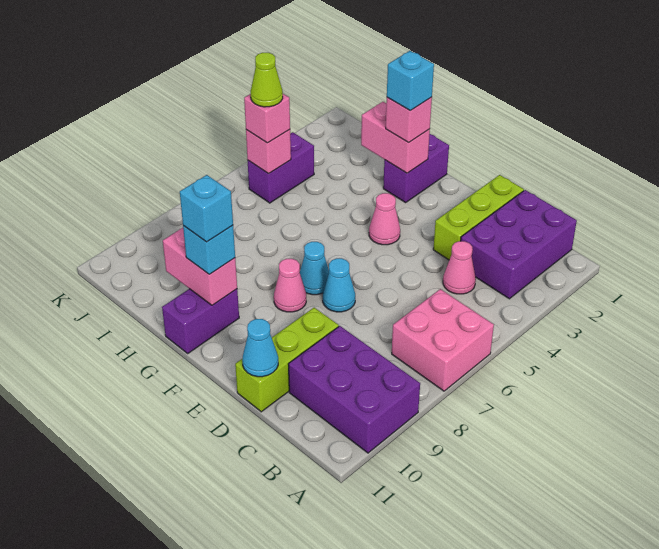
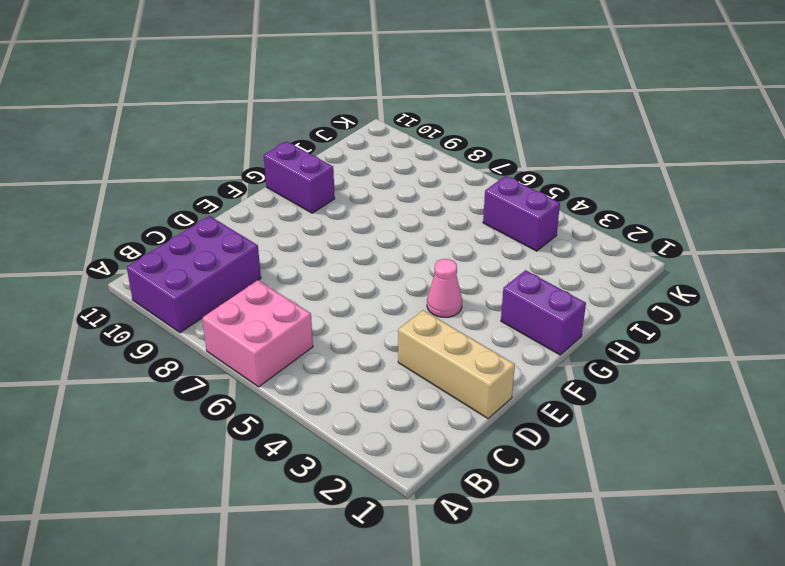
tan 1x3 brick [398,310,515,419] -> lime 1x3 brick [433,175,524,260]
none -> purple 2x3 brick [461,190,577,299]
none -> pink 1x1 cone [443,241,476,294]
none -> lime 1x3 brick [235,308,339,412]

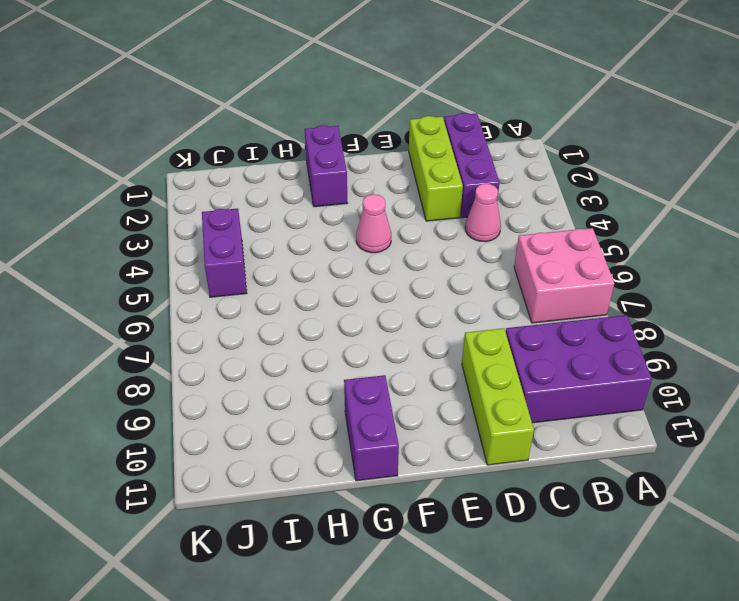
purple 1x3 brick [444,113,499,218] -> purple 2x3 brick [461,190,577,299]
none -> cyan 1x1 cone [323,258,355,312]
none -> cyan 1x1 cone [300,242,329,295]
none -> pink 1x1 cone [274,259,306,312]

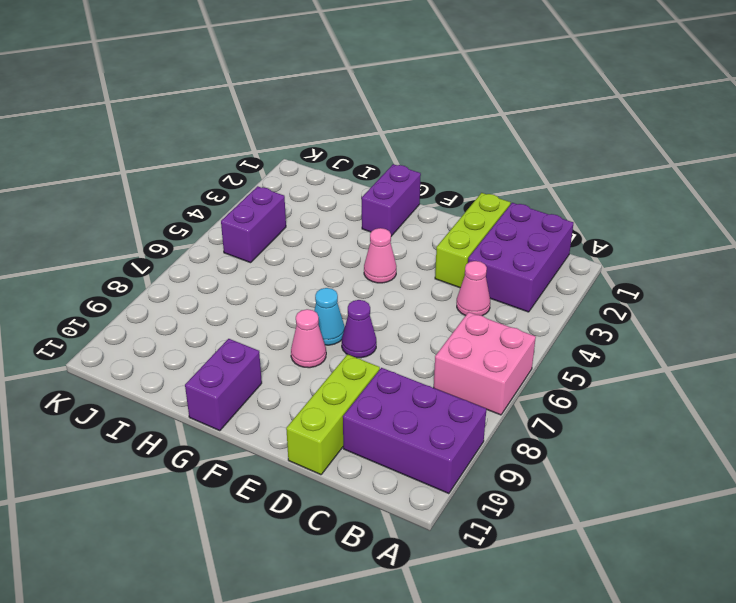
purple 1x1 cone [342,300,376,358] -> cyan 1x1 cone [323,258,355,312]
none -> cyan 1x1 cone [242,319,278,377]
none -> pink 1x2 brick [361,102,430,173]
none -> pink 1x2 brick [163,228,237,305]

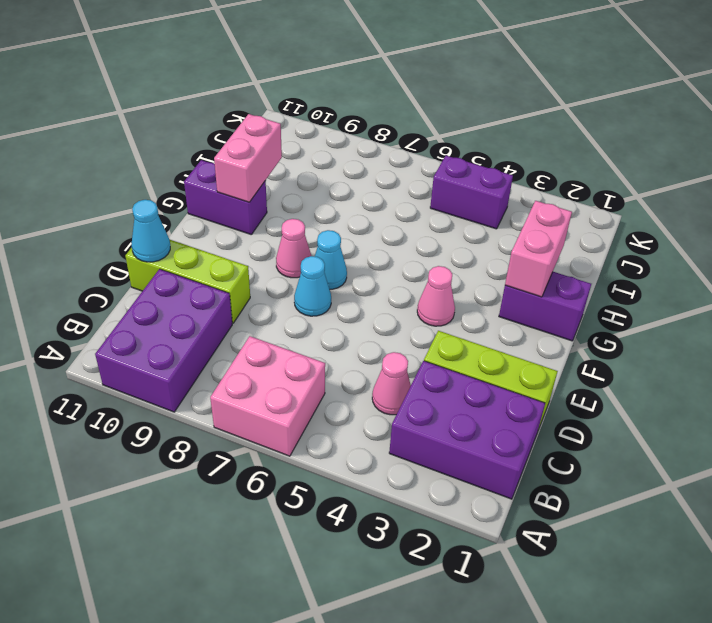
none -> pink 1x1 brick [246,130,291,174]
none -> pink 1x1 brick [386,97,432,142]
none -> cyan 1x1 brick [183,225,235,274]

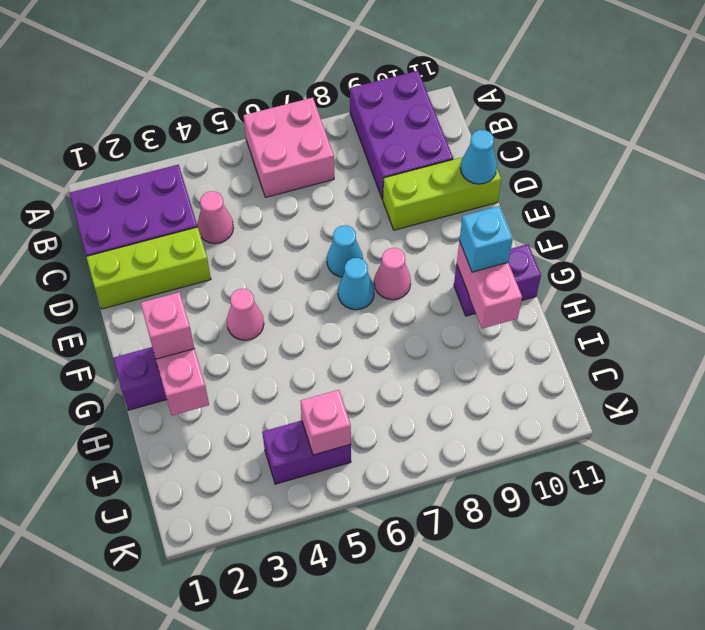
none -> pink 1x1 brick [244,94,290,143]
none -> cyan 1x1 brick [387,51,434,111]
none -> cyan 1x1 brick [180,175,233,242]

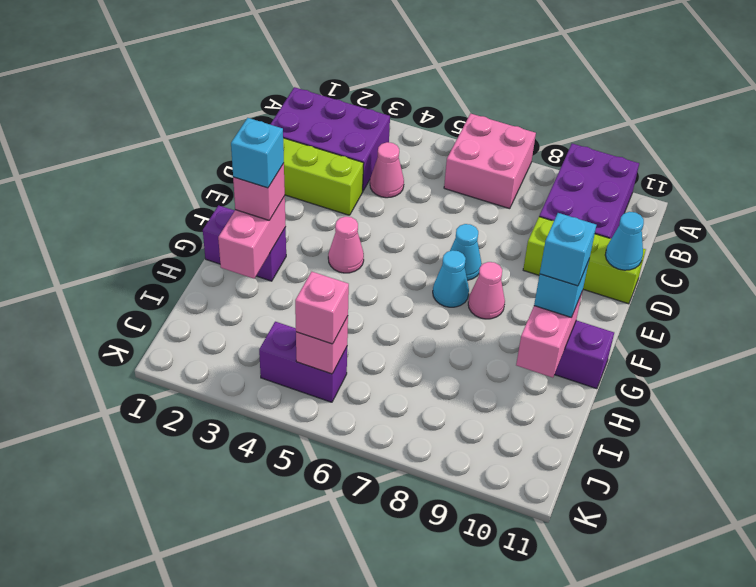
none -> lime 1x1 cone [251,53,283,107]

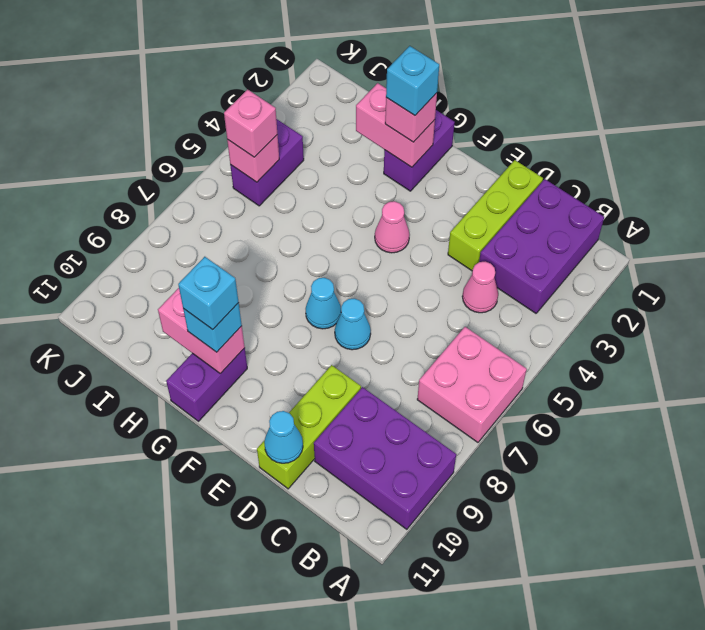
none -> pink 1x1 cone [274,259,306,312]
none -> lime 1x1 cone [251,53,283,107]

